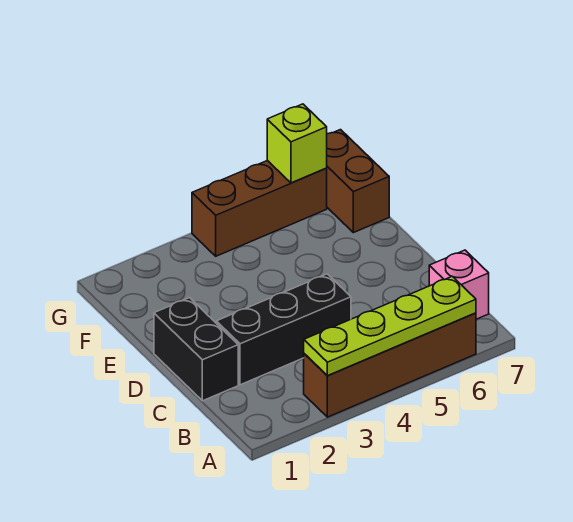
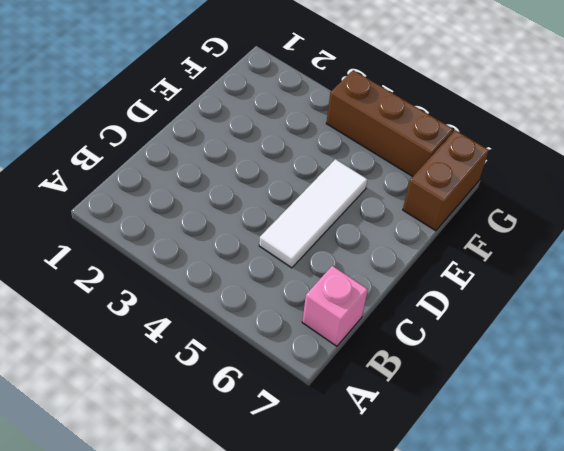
white 1x3 tile [259,159,367,268] -> none
none -> brown 1x4 brick [304,313,476,417]
none -> black 1x2 brick [154,298,238,401]

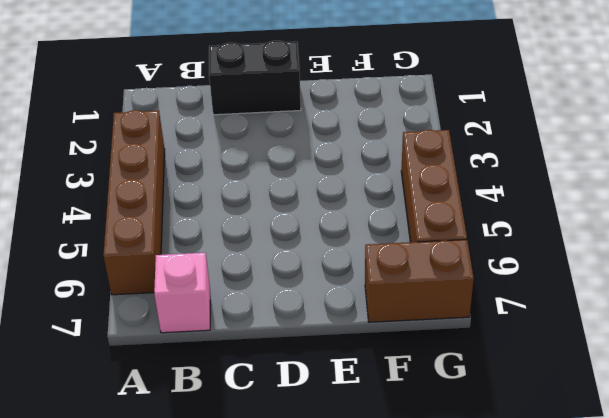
none -> black 1x3 brick [216,274,351,385]
none -> lime 1x4 plate [304,276,476,376]

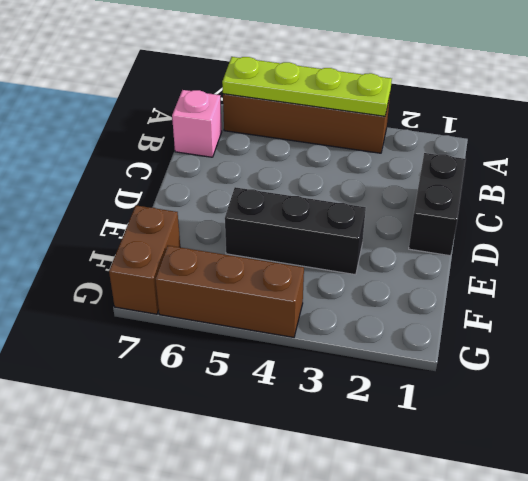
black 1x3 brick [225,187,366,275] -> black 1x3 brick moved to [216,274,351,385]
none -> lime 1x1 brick [267,104,327,183]

